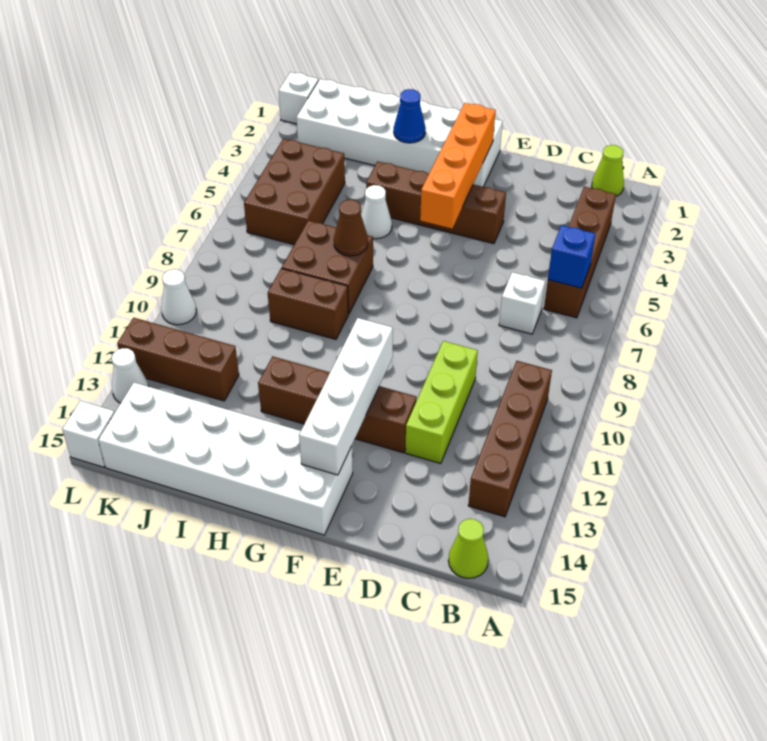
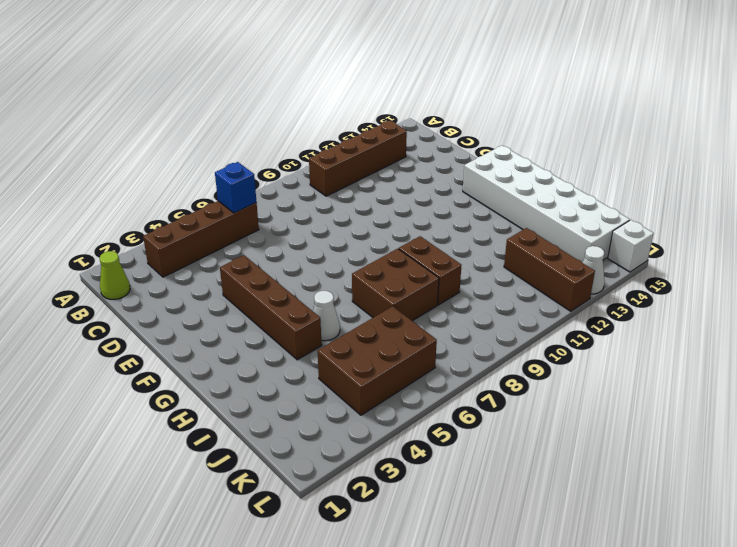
none -> lime 1x1 cone [448,519,488,578]
none -> white 1x1 brick [499,272,545,334]
none -> lime 1x3 brick [405,341,478,464]

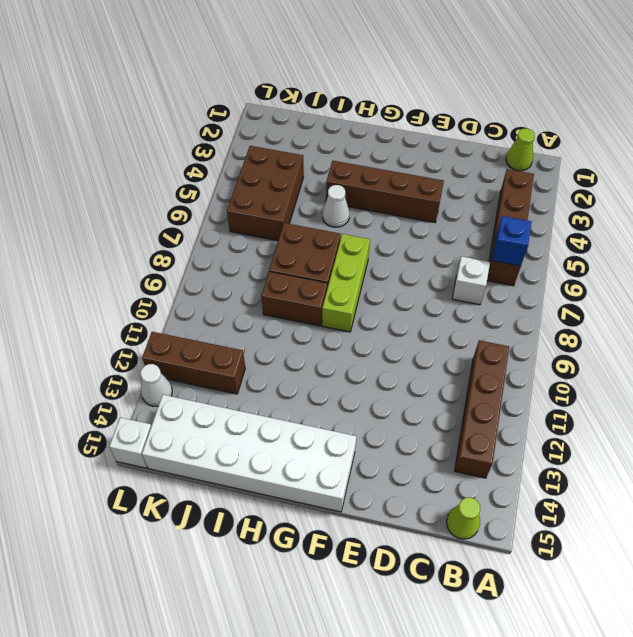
lime 1x3 brick [322,234,370,332] -> lime 1x3 brick moved to [405,341,478,464]
none -> brown 1x4 brick [258,356,417,453]
none -> white 2x6 brick [296,79,503,187]
none -> white 1x1 brick [279,72,319,124]

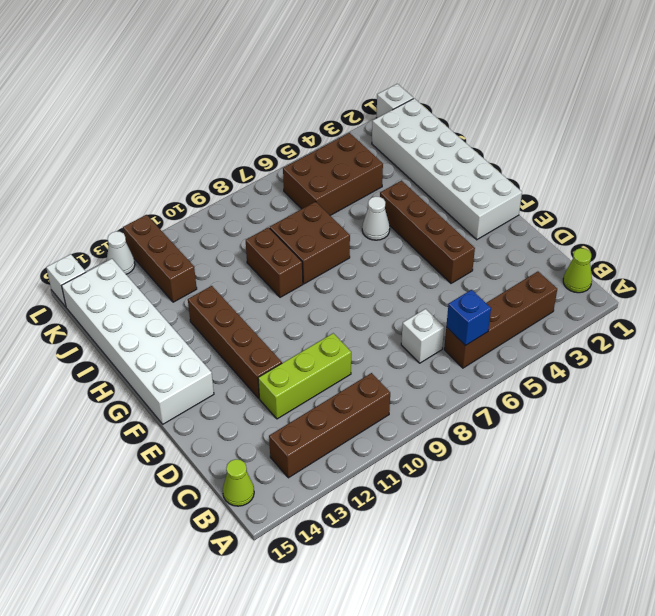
none -> white 1x1 cone [161,269,196,325]
none -> orange 1x4 brick [420,103,496,228]
none -> white 1x4 brick [299,318,393,475]

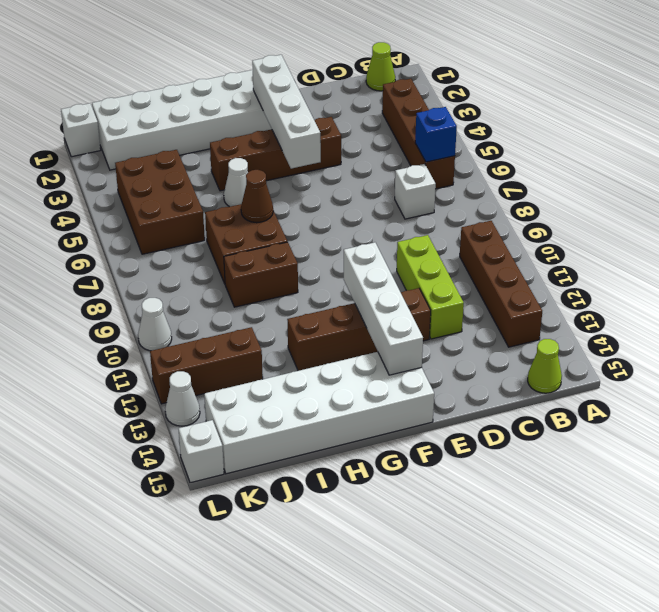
white 1x4 brick [252,55,321,169] -> orange 1x4 brick [420,103,496,228]
none -> blue 1x1 cone [394,89,426,143]

